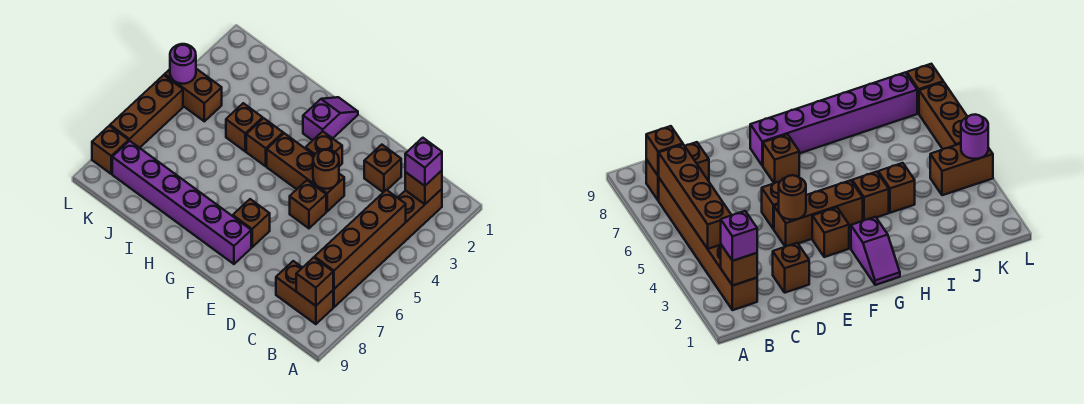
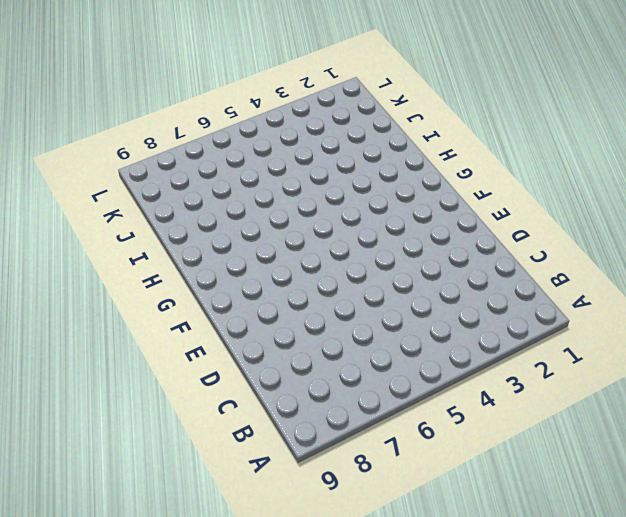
none -> brown 1x6 brick [333,189,442,307]
none -> brown 1x2 brick [276,261,333,324]
none -> brown 1x1 brick [364,145,401,192]

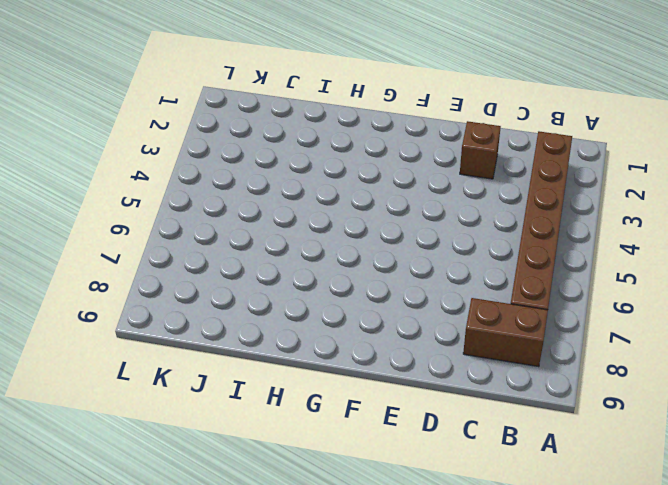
none -> brown 1x3 brick [267,133,344,211]
none -> brown 1x1 brick [290,180,326,228]
none -> brown 1x1 brick [305,131,342,166]

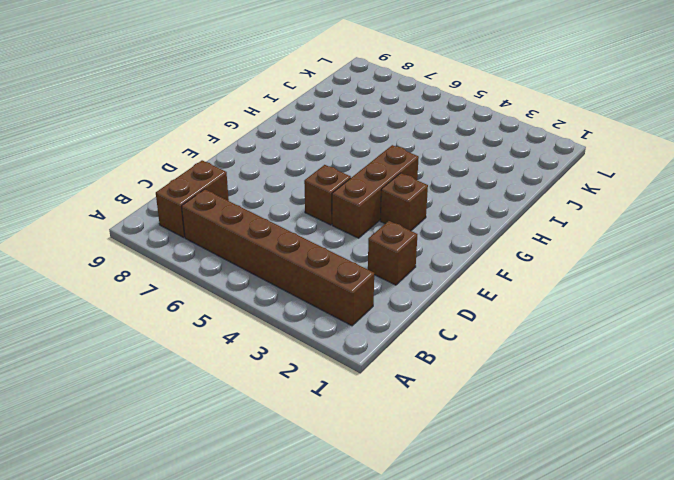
none -> brown 1x1 brick [233,199,270,247]
none -> purple 1x6 brick [112,141,251,264]
none -> purple 1x2 slope [303,97,358,140]

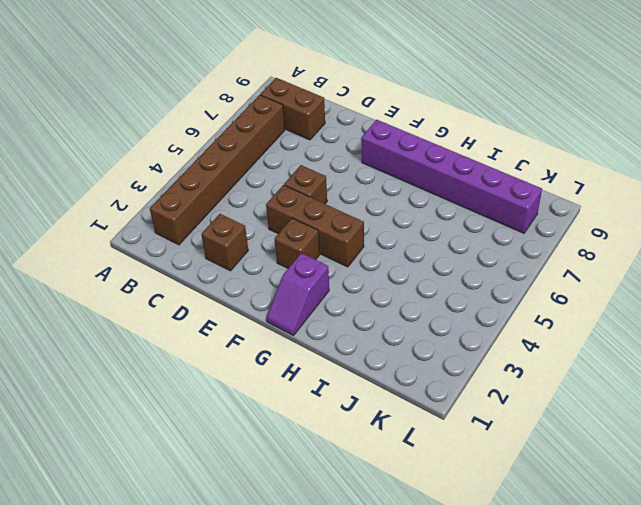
none -> brown 1x1 brick [233,199,270,247]
none -> brown 1x1 brick [246,118,283,166]
none -> brown 1x1 brick [226,103,263,151]

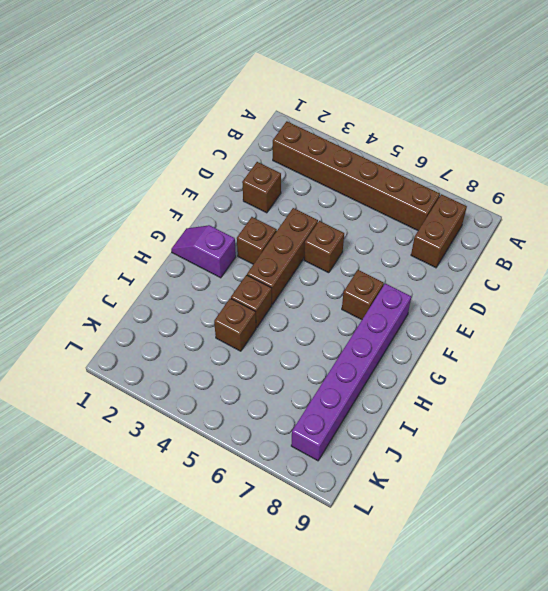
none -> brown 1x2 brick [165,69,222,121]
none -> brown 1x3 brick [110,75,183,148]
none -> brown 1x1 brick [92,126,129,174]

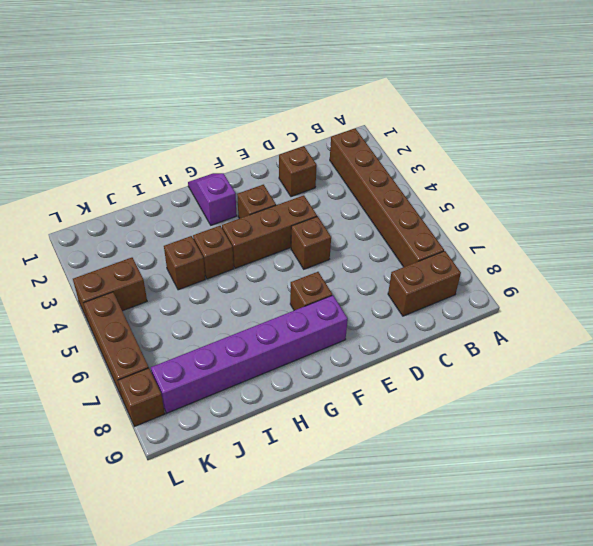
none -> brown 1x1 brick [405,171,442,204]
none -> brown 1x4 brick [315,190,406,289]
none -> brown 1x1 brick [296,257,333,306]

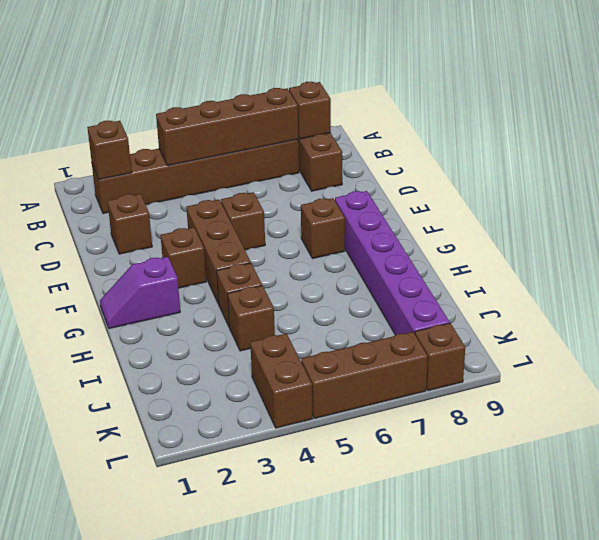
none -> brown 1x1 round brick [313,149,339,189]
none -> purple 1x1 round brick [170,44,196,84]
none -> purple 1x1 brick [405,138,442,186]

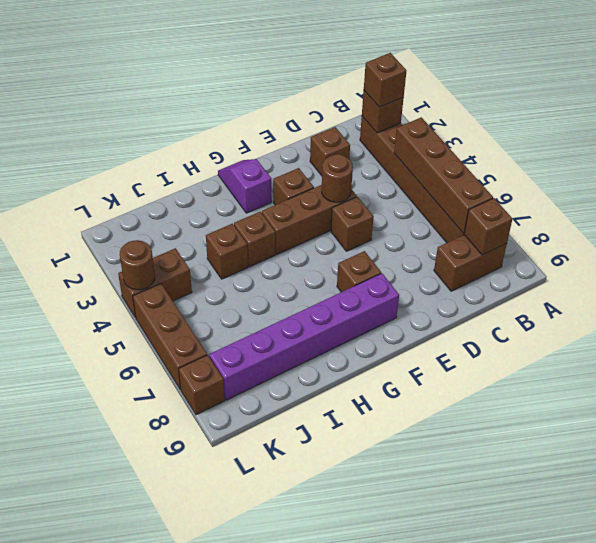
brown 1x1 brick [364,53,406,107] -> purple 1x1 brick [405,138,442,186]
brown 1x1 round brick [120,240,155,290] -> purple 1x1 round brick [170,44,196,84]

